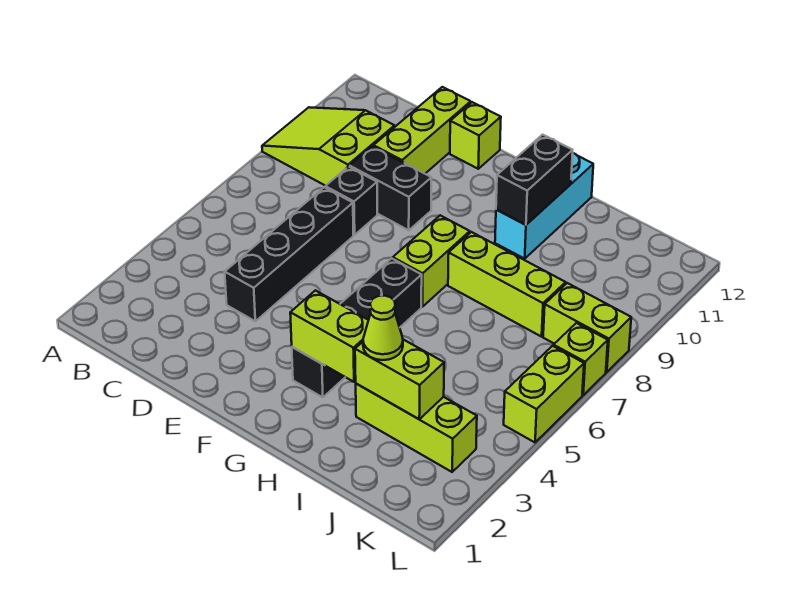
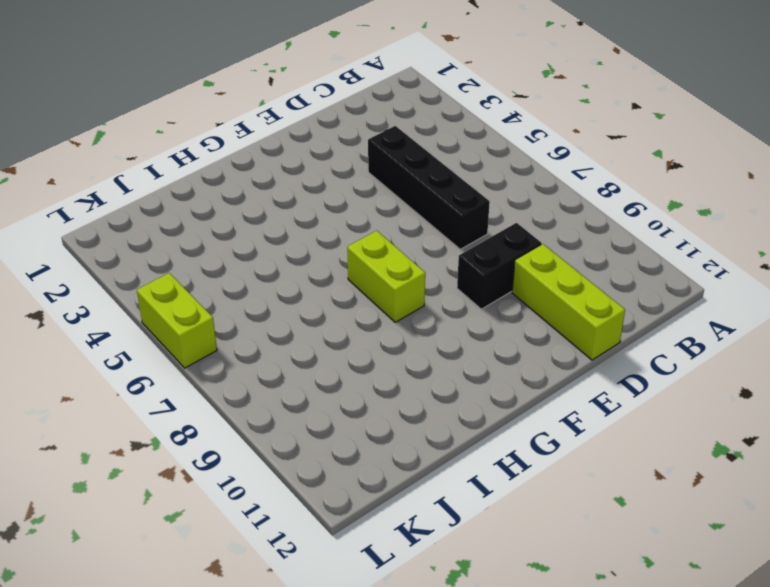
none -> lime 2x3 slope [262,107,395,186]
none -> black 1x1 brick [325,167,377,235]
none -> lime 1x1 brick [450,102,501,169]

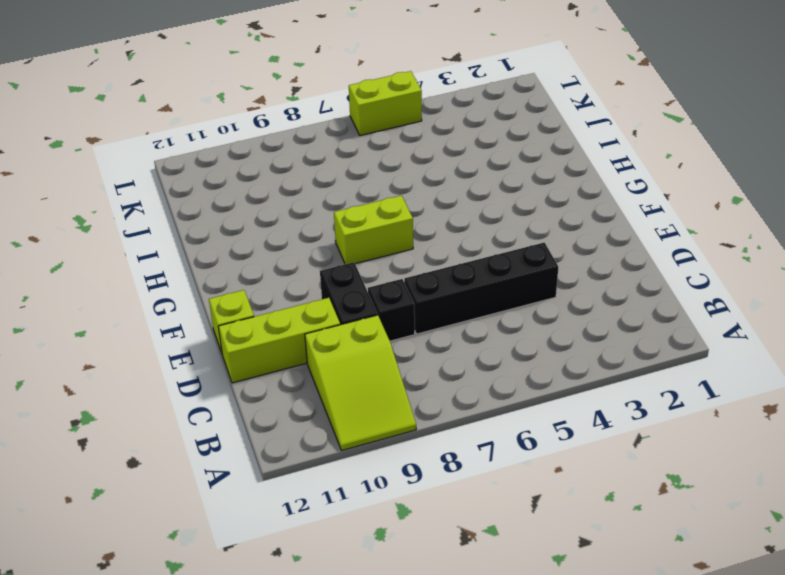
none -> black 1x4 brick [292,258,422,397]
none -> lime 1x3 brick [448,232,566,337]
none -> cyan 1x3 brick [495,153,593,259]

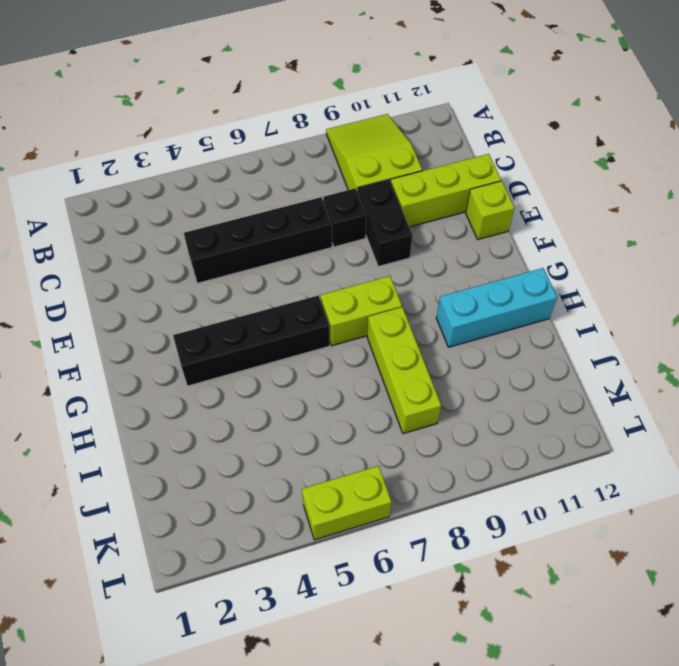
none -> lime 1x3 brick [356,384,477,472]
none -> lime 1x2 brick [543,283,631,372]
none -> lime 1x1 brick [554,323,608,395]

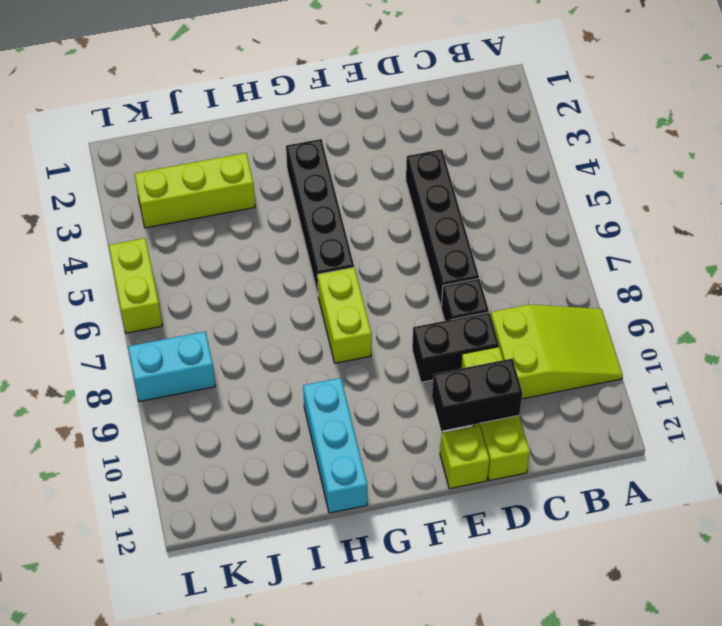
black 1x2 brick [432,359,523,431] -> black 1x2 brick turned to [496,135,573,225]
cyan 1x2 brick [128,331,216,402] -> lime 1x2 brick [543,283,631,372]
none -> lime 1x3 brick [448,232,566,337]
none -> lime 1x1 brick [554,323,608,395]
none -> lime 1x2 brick [290,290,368,382]

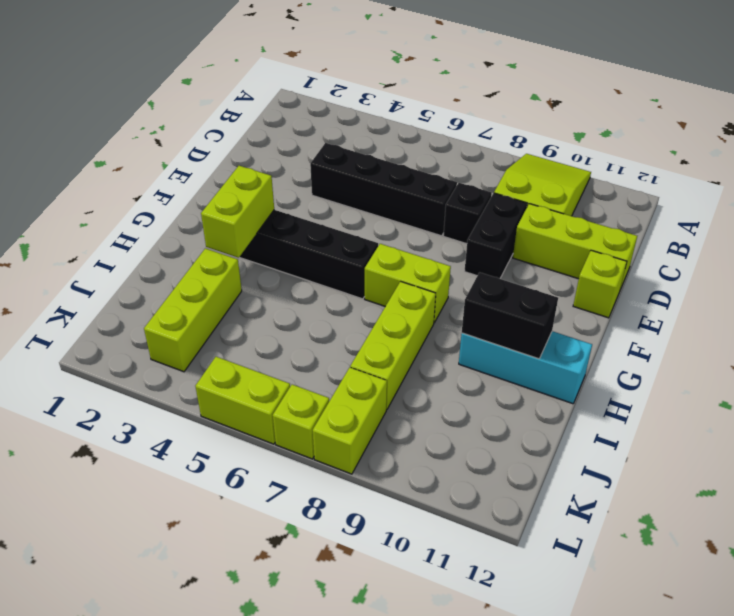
none -> lime 1x2 brick [355,340,444,419]
none -> lime 1x1 cone [363,296,403,360]

